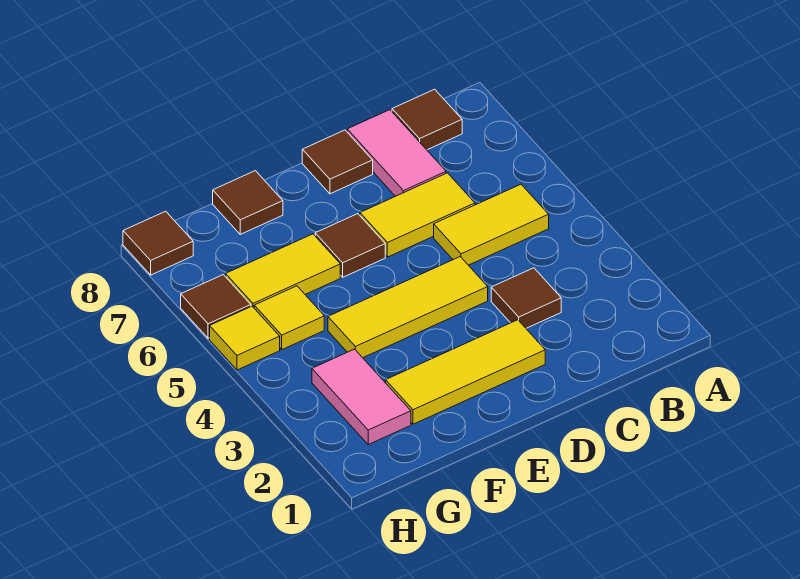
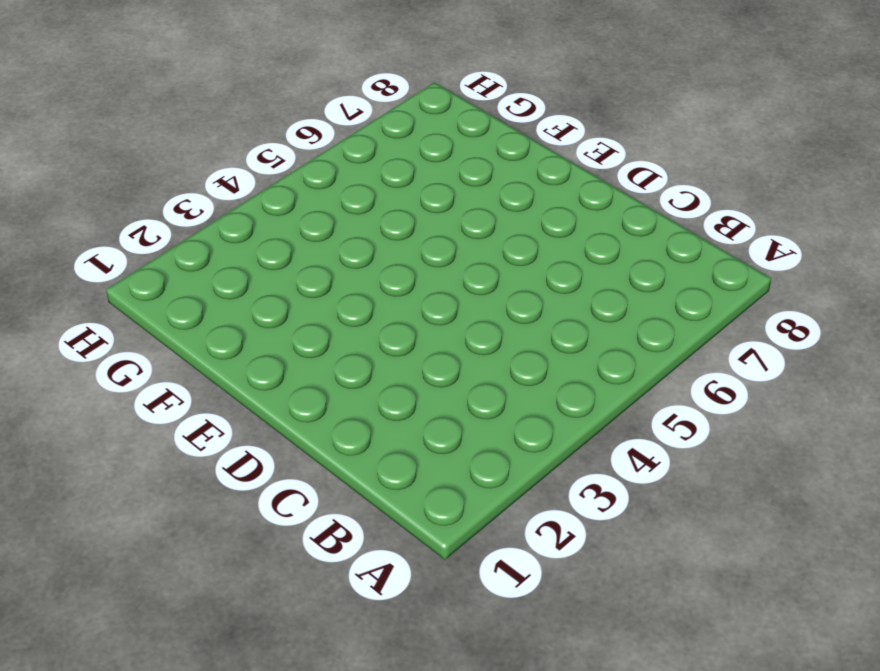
none -> yellow 1x2 tile [434,184,549,265]
none -> brown 1x1 tile [392,89,462,150]
none -> brown 1x1 tile [491,268,561,328]

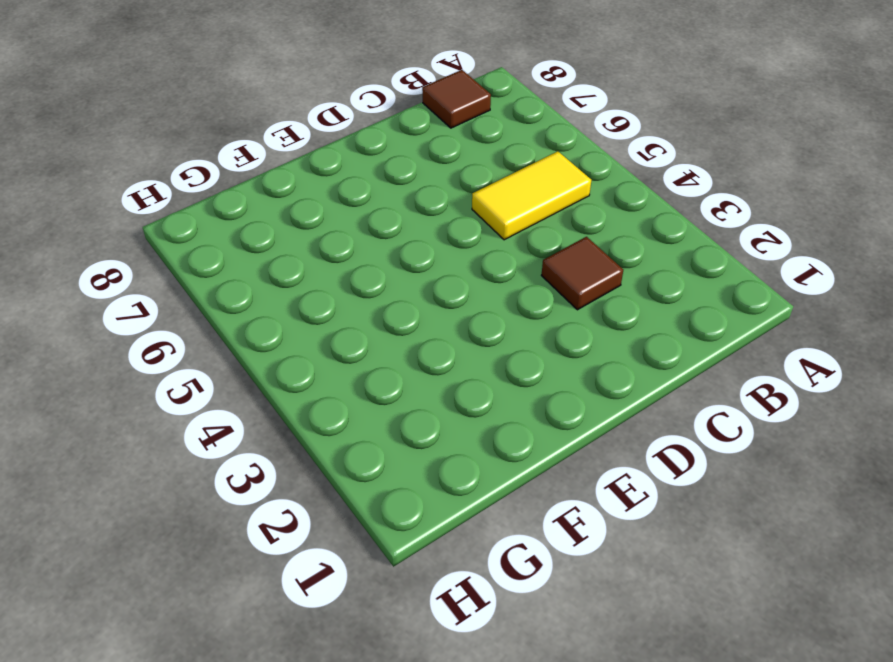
none -> yellow 1x2 tile [360,173,475,257]
none -> pink 1x2 tile [347,110,446,196]
none -> yellow 1x3 tile [386,320,545,424]

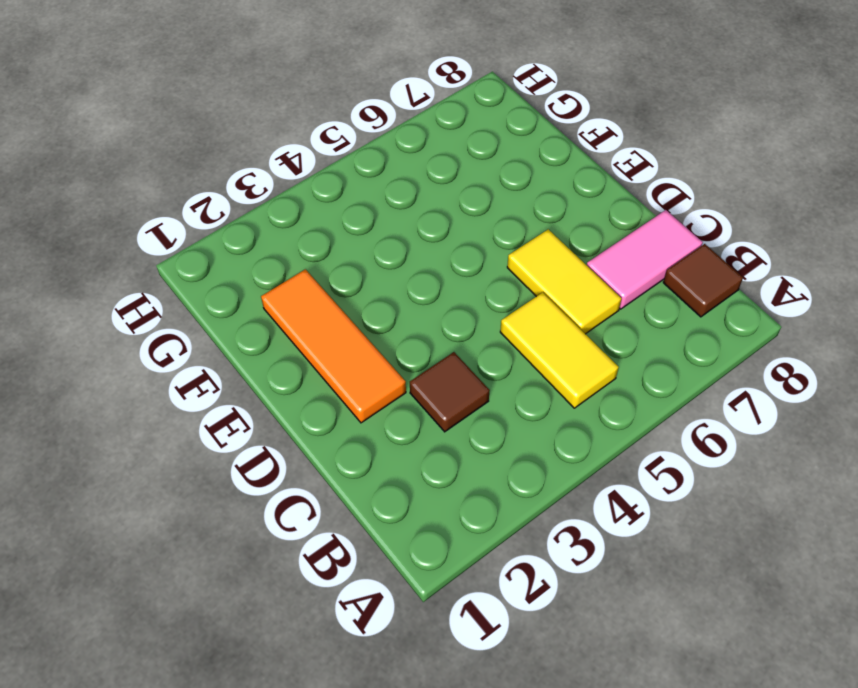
orange 1x3 tile [261,269,406,423] -> yellow 1x3 tile [386,320,545,424]
none -> yellow 1x3 tile [328,257,488,358]
none -> brown 1x1 tile [302,130,373,194]
none -> brown 1x1 tile [315,214,385,277]

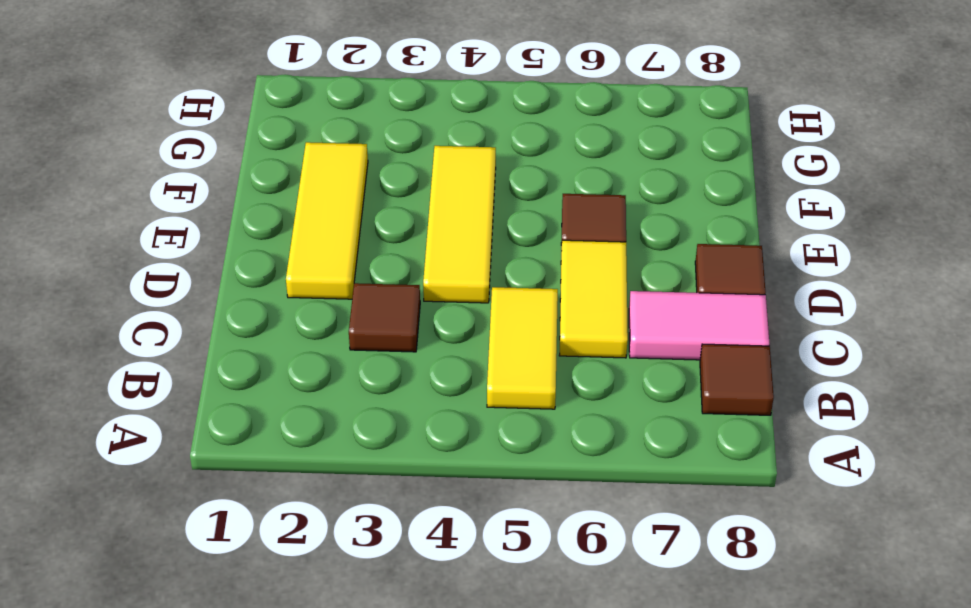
none -> yellow 1x2 tile [226,234,340,308]
none -> brown 1x1 tile [213,171,283,234]
none -> pink 1x2 tile [312,349,411,445]

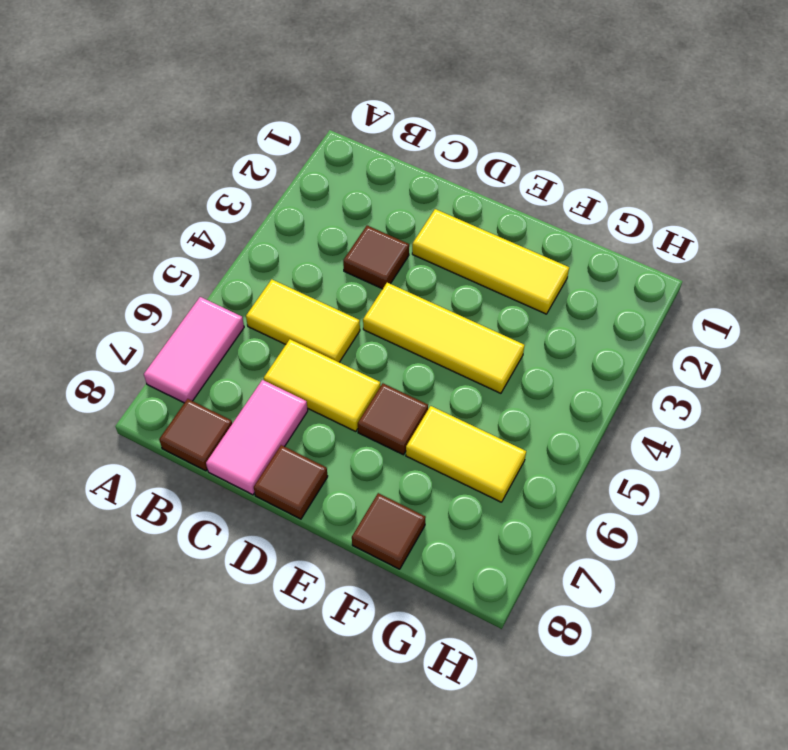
pink 1x2 tile [144,297,244,403] -> pink 1x2 tile moved to [312,349,411,445]
none -> yellow 1x1 tile [254,286,324,350]
none -> yellow 1x1 tile [210,306,280,370]
none -> brown 1x1 tile [181,275,251,338]

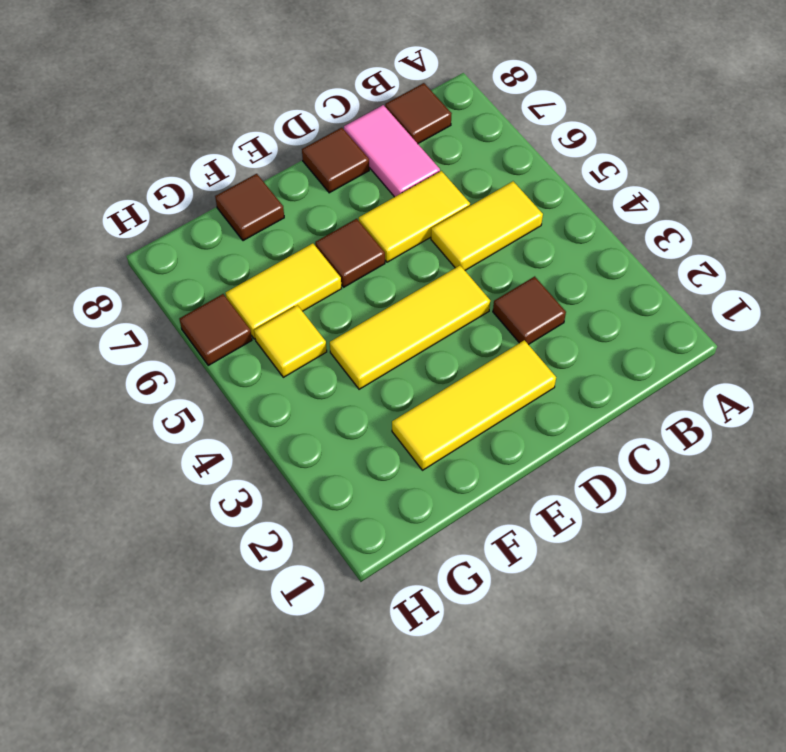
none -> pink 1x2 tile [312,349,411,445]
none -> yellow 1x1 tile [210,306,280,370]
none -> brown 1x1 tile [123,211,193,275]

